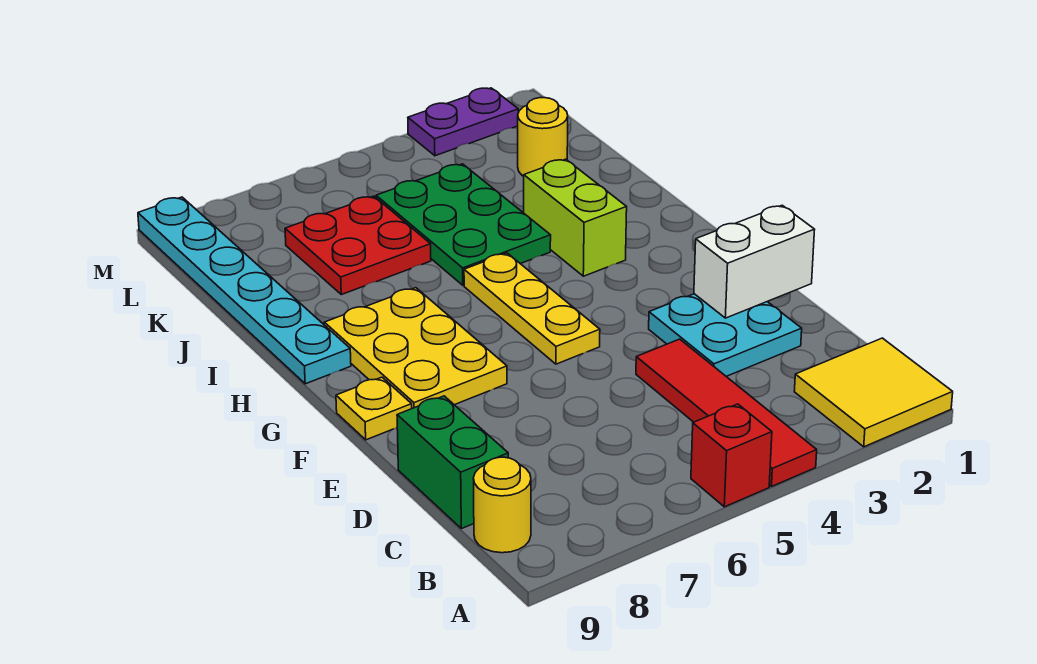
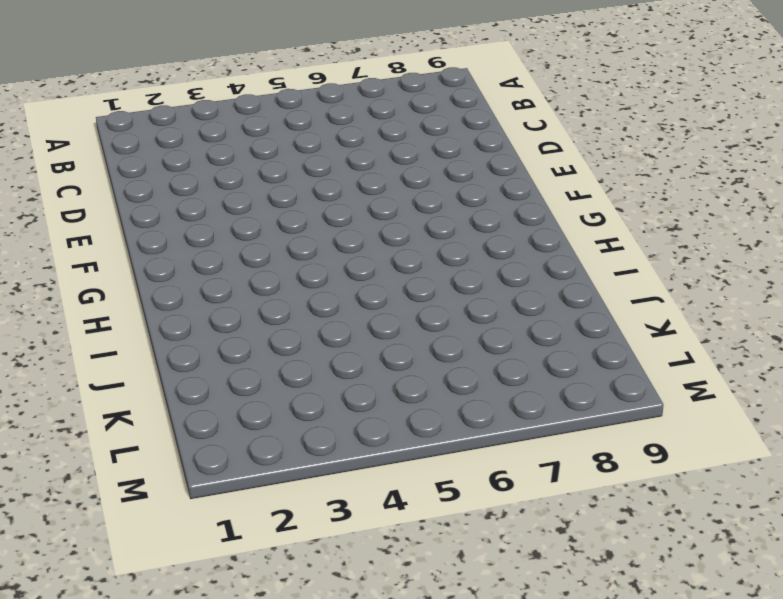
none -> yellow 2x2 tile [794,338,953,447]
none -> red 1x4 tile [636,339,817,486]
none -> red 1x1 brick [691,404,772,507]

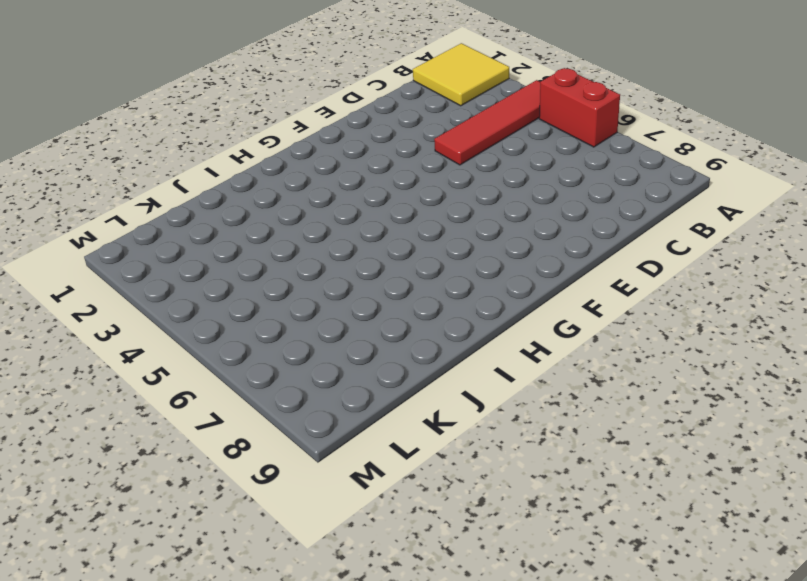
red 1x2 brick [539,68,620,147] -> red 1x1 brick [691,404,772,507]
none -> yellow 1x1 round brick [473,457,531,553]
none -> green 1x2 brick [397,396,508,529]
none -> cyan 2x2 plate [649,294,802,376]

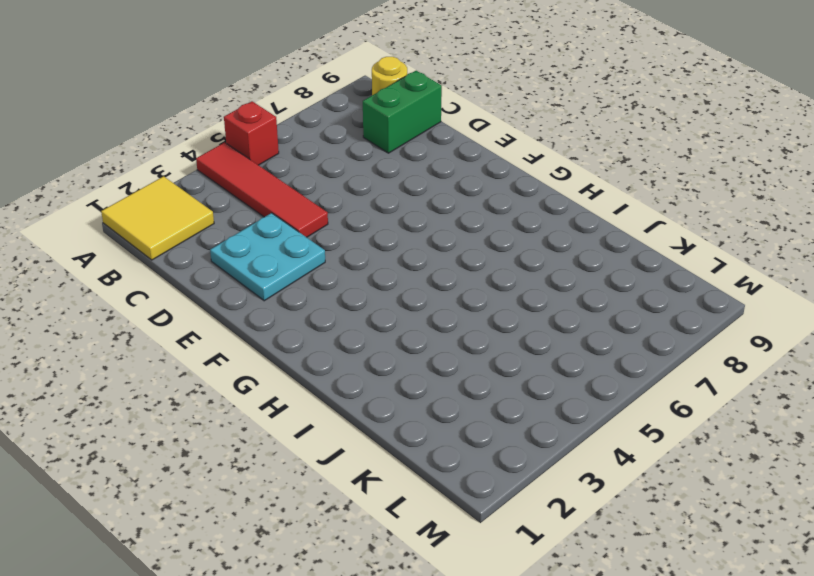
green 1x2 brick [363,71,442,153] -> green 1x2 brick turned to [397,396,508,529]
none -> yellow 1x3 plate [464,253,600,364]
none -> yellow 2x3 plate [324,288,507,408]
none -> yellow 1x1 plate [336,377,412,440]

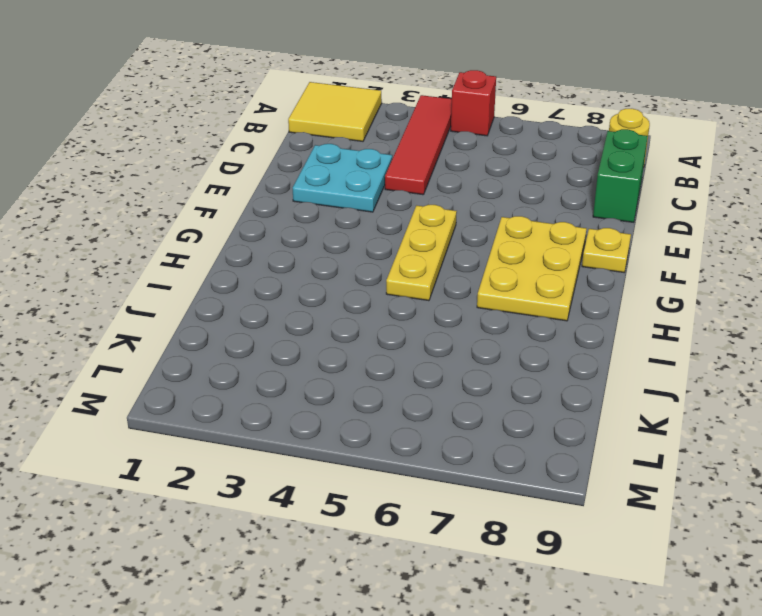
none -> lime 1x2 brick [524,159,627,276]
none -> cyan 1x6 plate [138,197,351,384]
none -> green 2x3 plate [376,164,551,285]

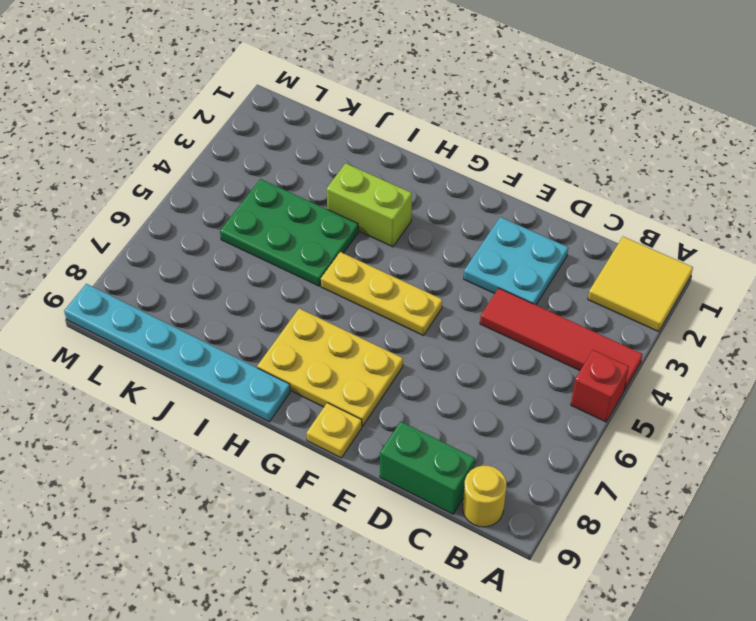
none -> red 2x2 plate [285,196,431,295]
none -> yellow 1x1 round brick [518,98,568,176]
none -> purple 1x2 plate [408,88,518,156]

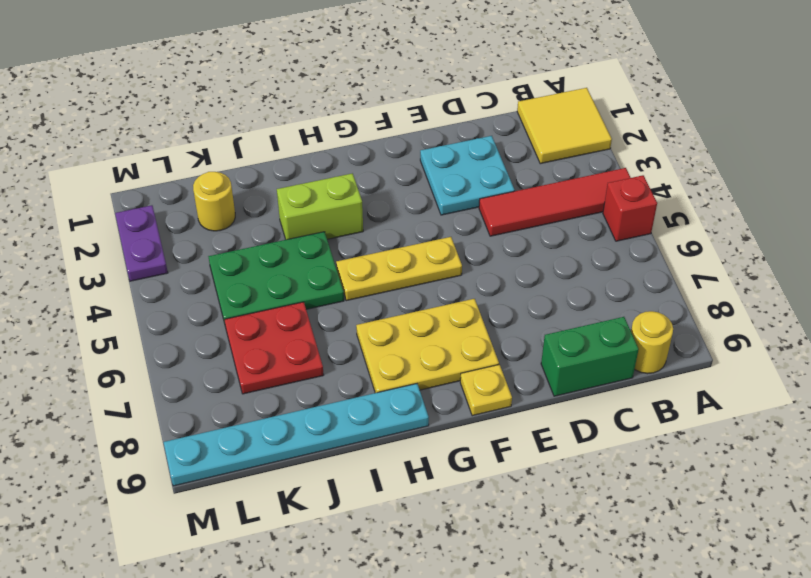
none -> white 1x2 brick [694,205,815,318]

